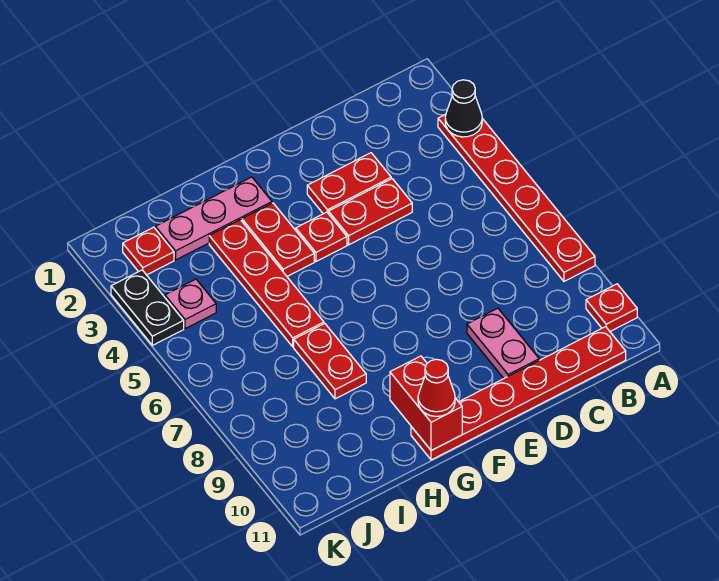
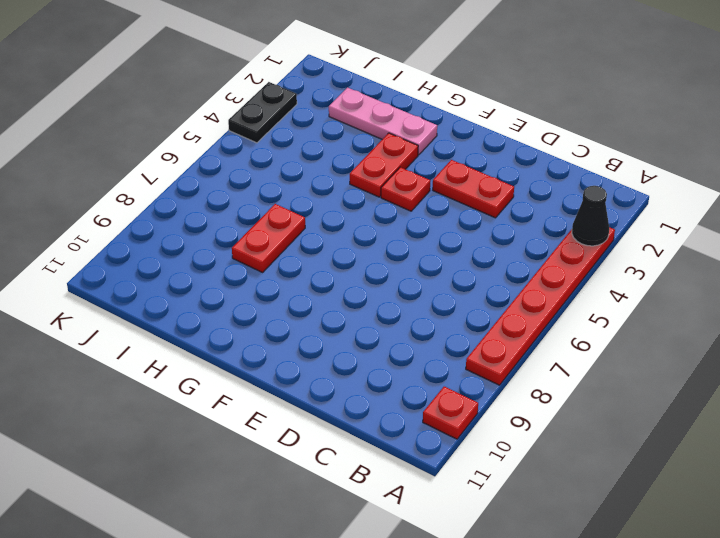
none -> red 1x6 plate [411,327,626,460]
none -> red 1x2 plate [328,179,412,245]
none -> pink 1x2 plate [467,308,539,378]

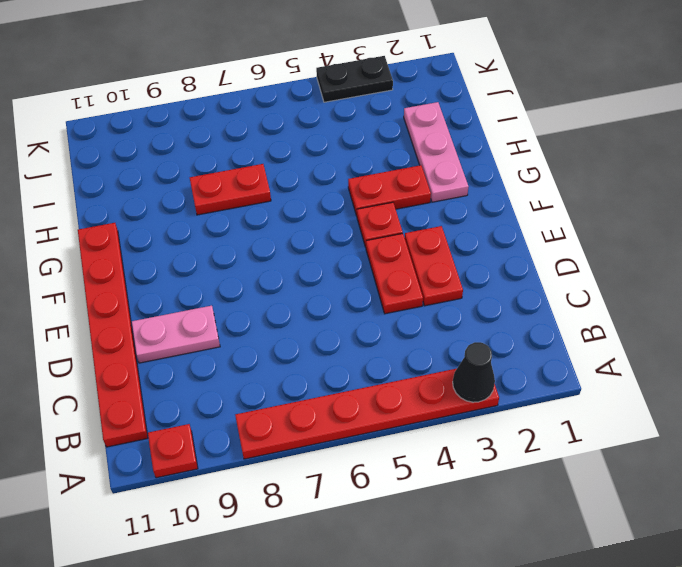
none -> red 1x4 plate [209,220,324,347]
none -> red 1x1 plate [123,227,174,275]
none -> pink 1x1 plate [165,279,216,329]

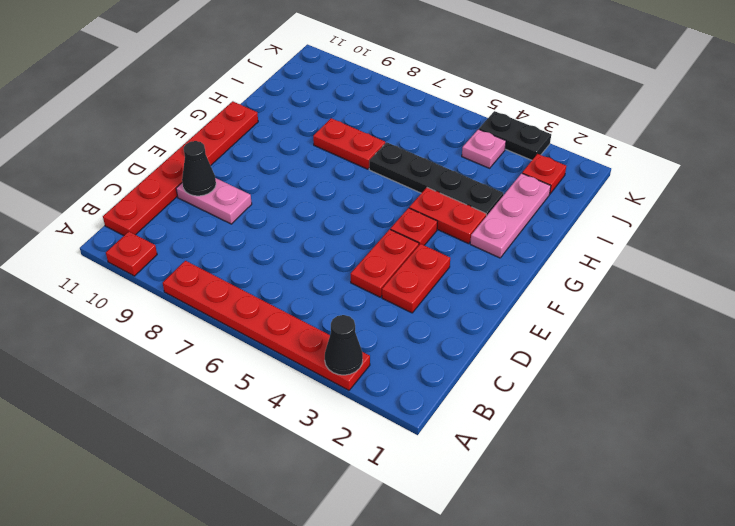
black 1x1 cone [182,141,216,196] -> none
black 1x4 plate [369,142,503,216] -> red 1x4 plate [209,220,324,347]
none -> red 1x2 brick [390,356,462,451]
none -> red 1x1 cone [418,359,455,416]

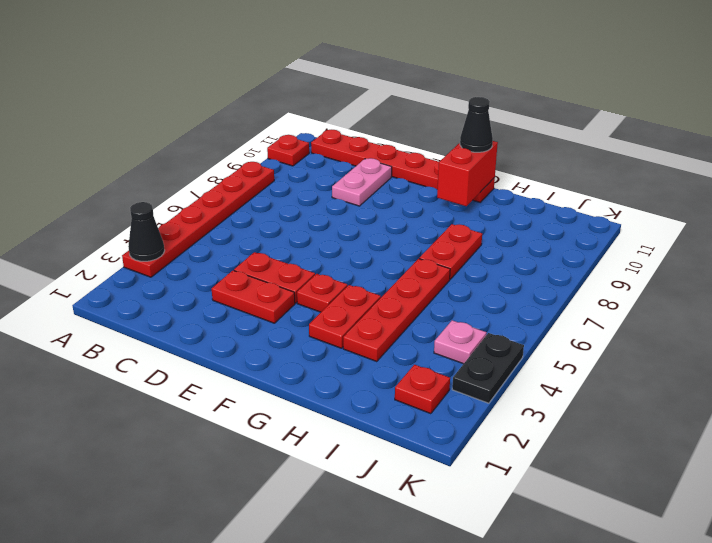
black 1x1 cone [460,97,493,152] -> red 1x1 cone [418,359,455,416]
none -> pink 1x3 plate [155,177,272,260]

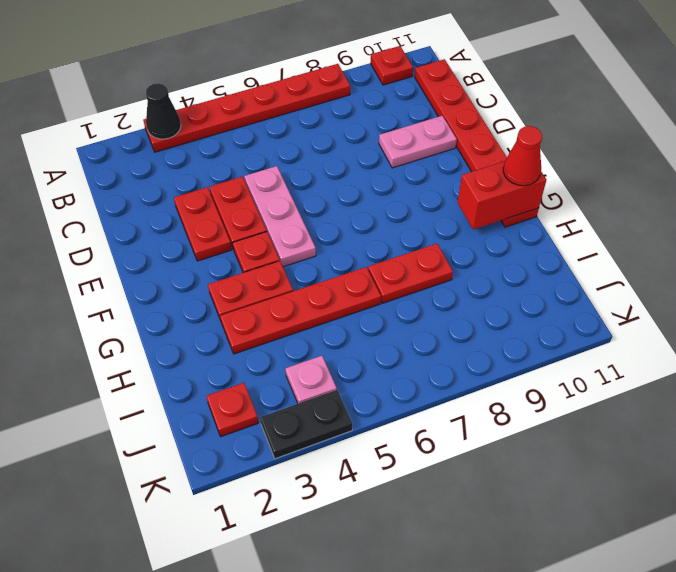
pink 1x3 plate [244,166,316,267] -> pink 1x3 plate moved to [155,177,272,260]

